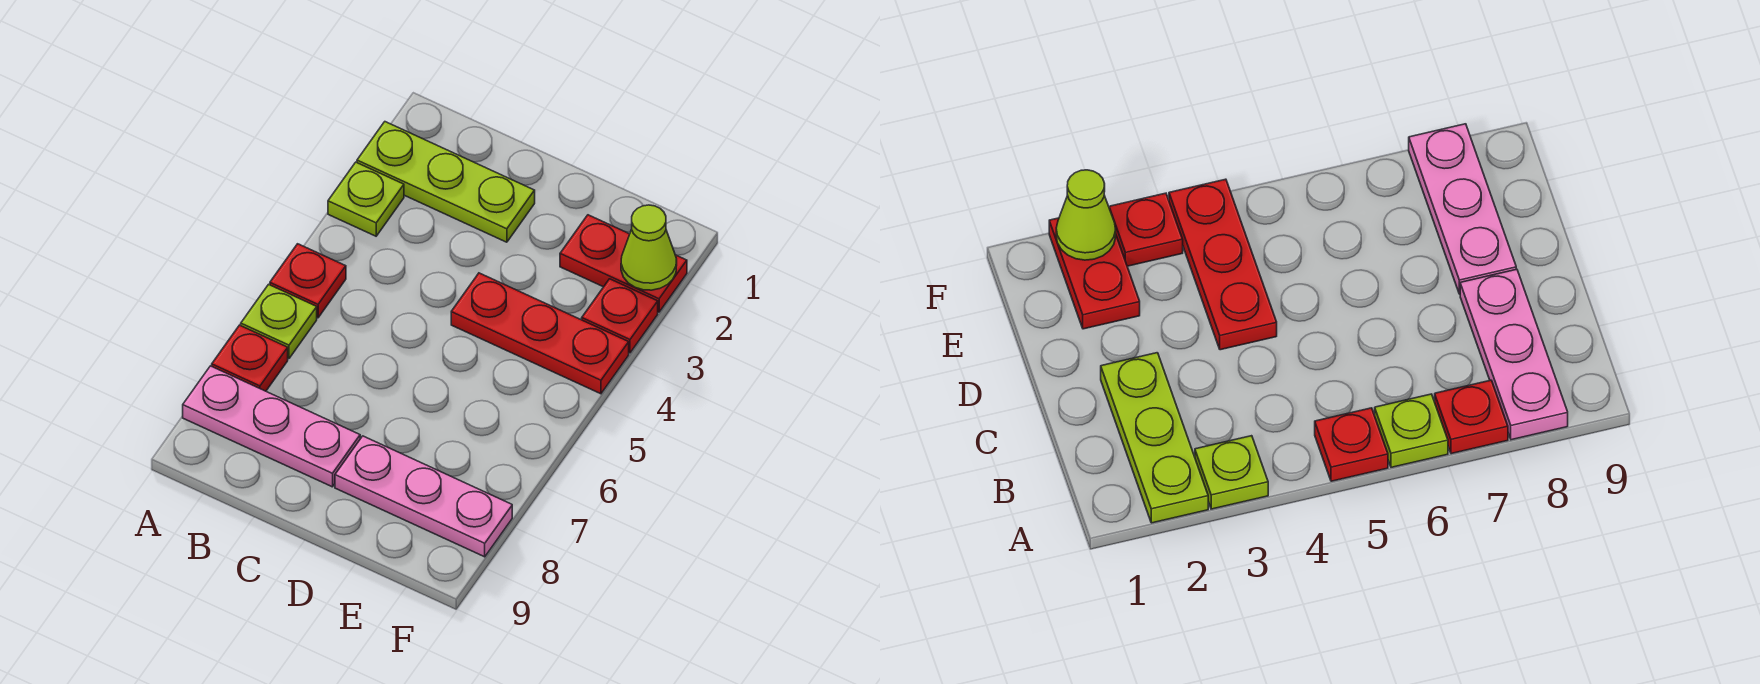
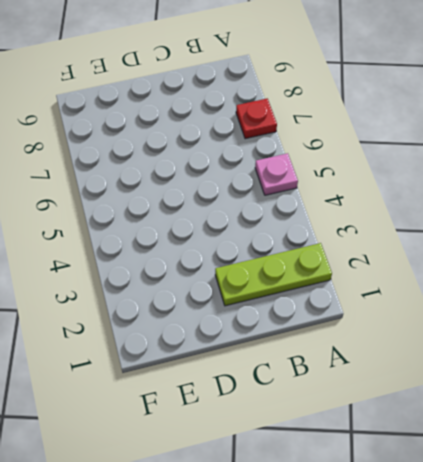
pink 1x1 plate [255,153,298,195] -> red 1x1 plate [270,244,346,318]
none -> lime 1x1 plate [328,162,404,236]
none -> lime 1x1 plate [241,284,317,359]

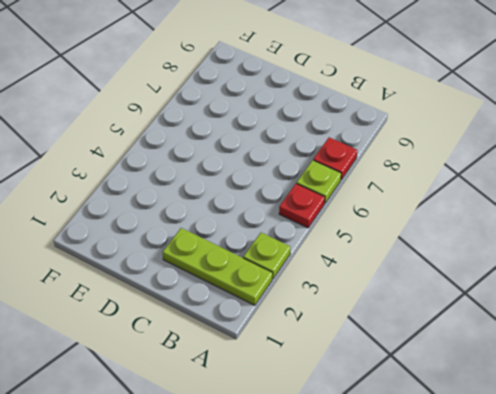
none -> pink 1x3 plate [183,366,360,487]
none -> red 1x3 plate [451,273,629,394]

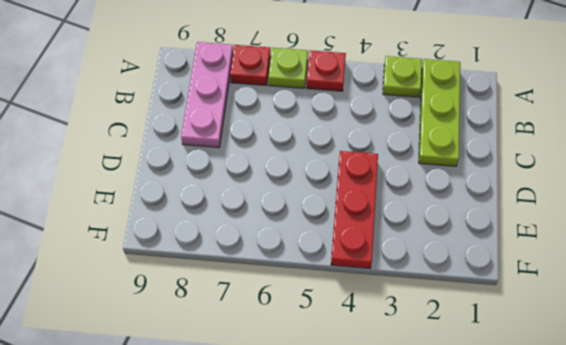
none -> pink 1x3 plate [335,436,512,557]
none -> red 1x2 plate [560,215,687,312]

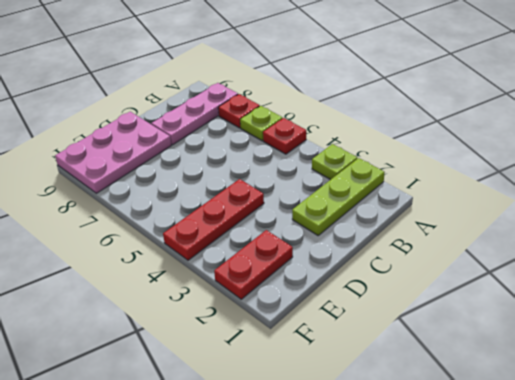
pink 2x3 plate [55,112,171,193] -> pink 1x3 plate [335,436,512,557]
none -> red 1x1 plate [582,279,658,353]
none -> lime 1x1 cone [621,205,677,290]

